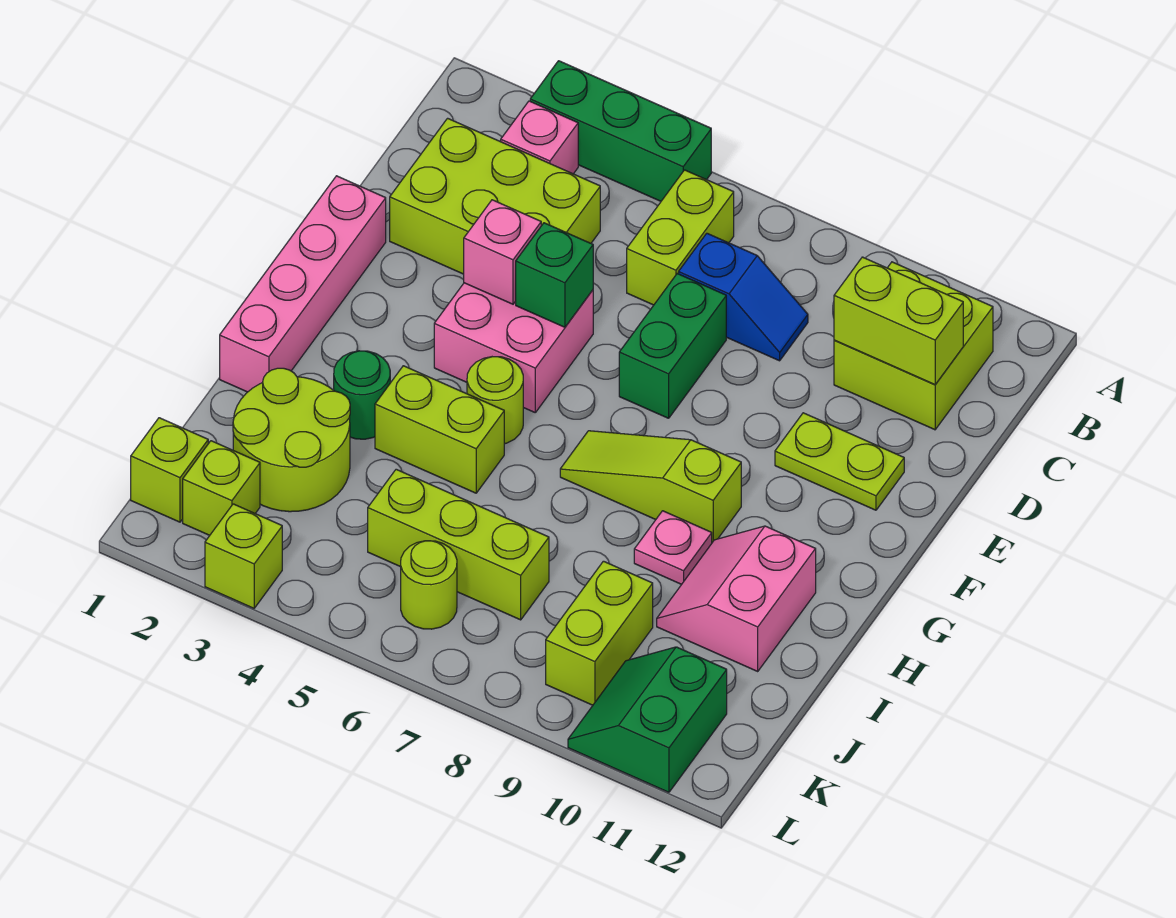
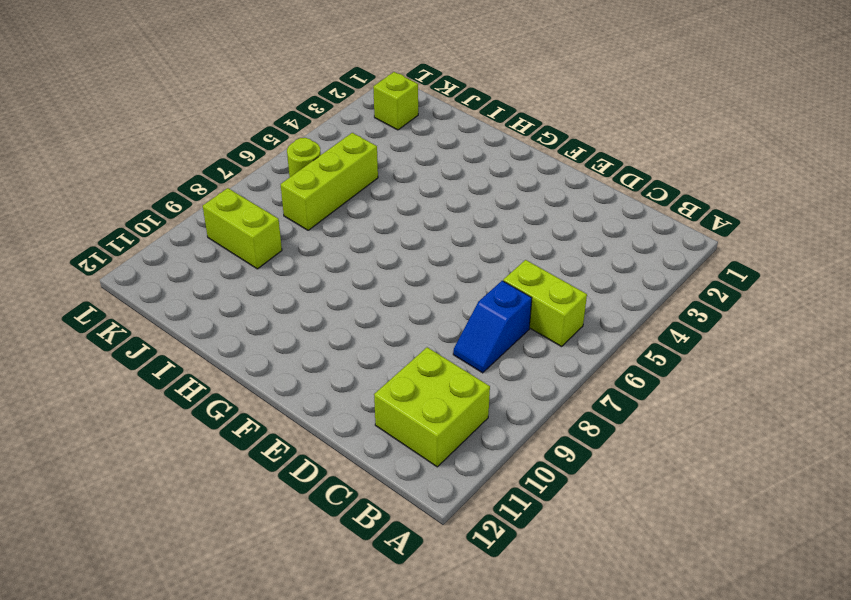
none -> green 1x3 brick [530,61,711,201]
none -> pink 1x1 brick [501,101,578,174]
none -> lime 2x3 brick [390,118,600,274]

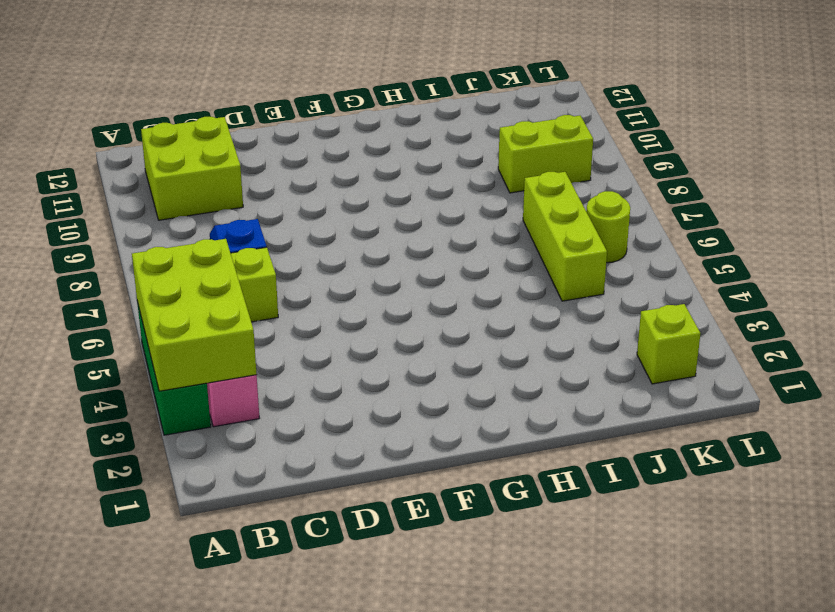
lime 2x3 brick [132,239,257,391] -> lime 2x3 brick moved to [390,118,600,274]
none -> green 1x2 brick [619,274,726,418]
none -> pink 1x4 brick [220,176,386,392]
none -> pink 2x2 brick [434,283,593,412]

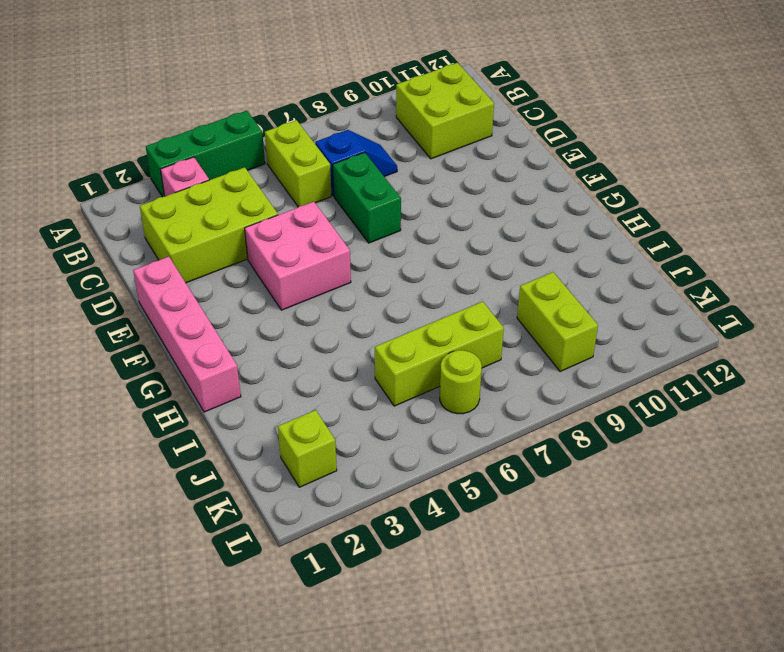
none -> lime 1x2 plate [775,413,904,510]
none -> lime 1x1 round brick [467,357,523,444]
none -> lime 1x3 slope [560,431,741,542]

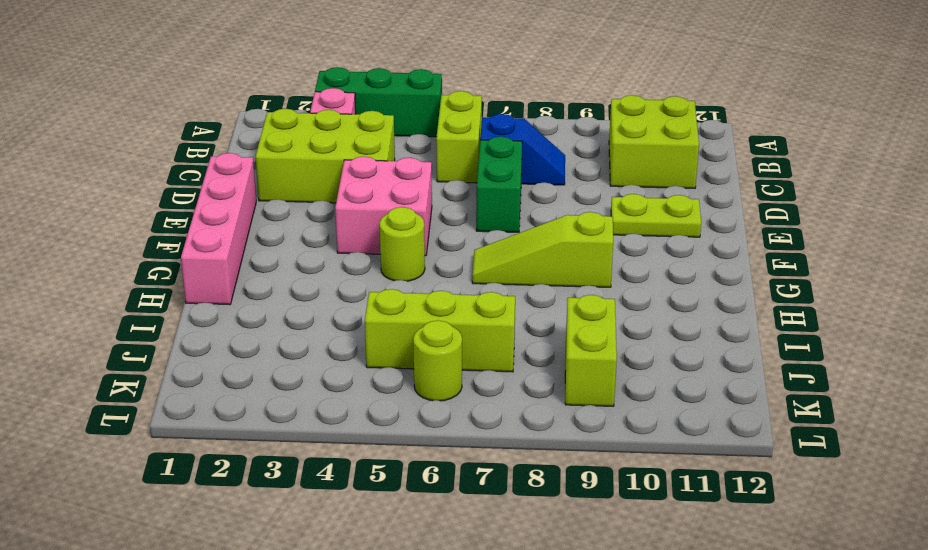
none -> green 1x1 round brick [334,351,390,439]
none -> lime 1x2 brick [375,366,504,493]
none -> pink 1x1 plate [634,511,712,584]

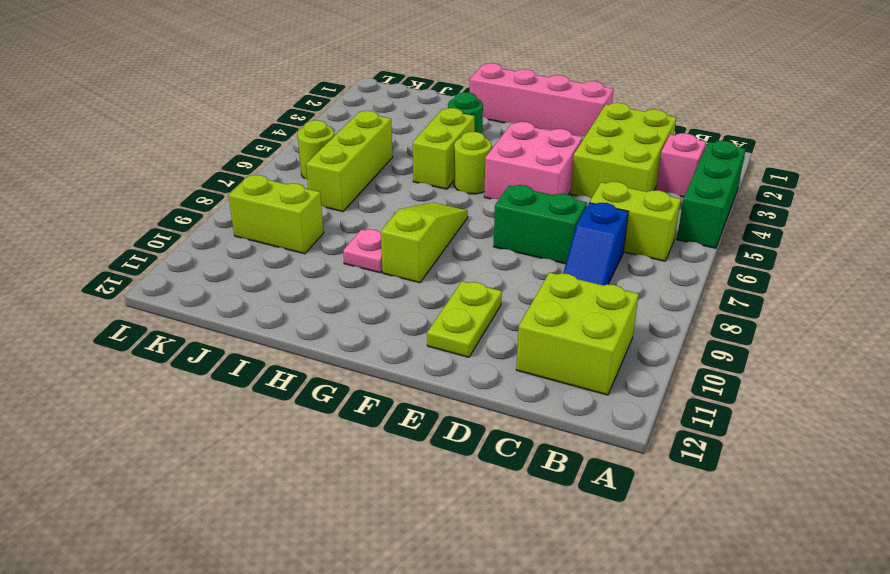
none -> pink 2x2 slope [657,526,816,671]
none -> lime 2x2 round brick [233,368,350,512]
none -> lime 1x1 brick [131,418,208,522]

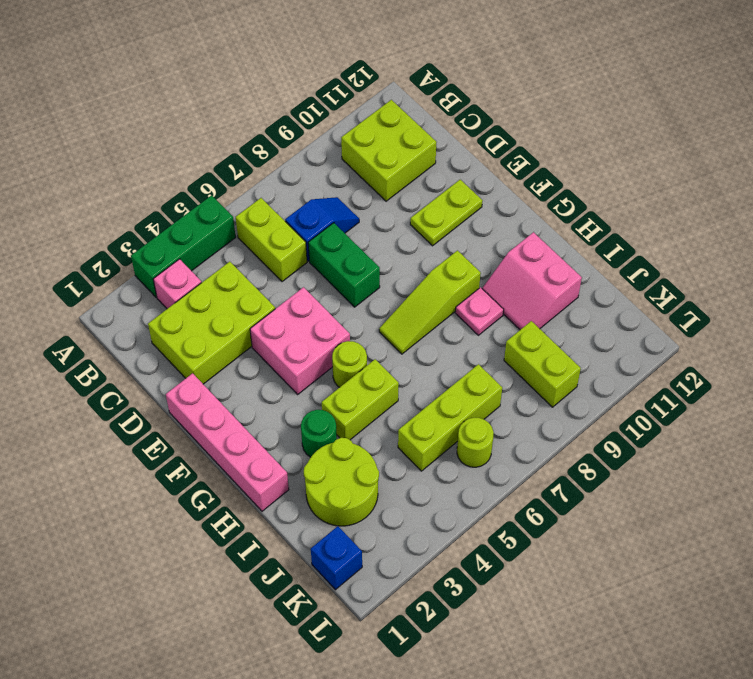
blue 1x1 brick [311,526,362,590] -> lime 1x1 brick [131,418,208,522]
none -> lime 1x1 brick [183,441,260,535]
none -> green 2x2 slope [568,647,727,792]
none -> lime 1x1 brick [205,504,282,608]

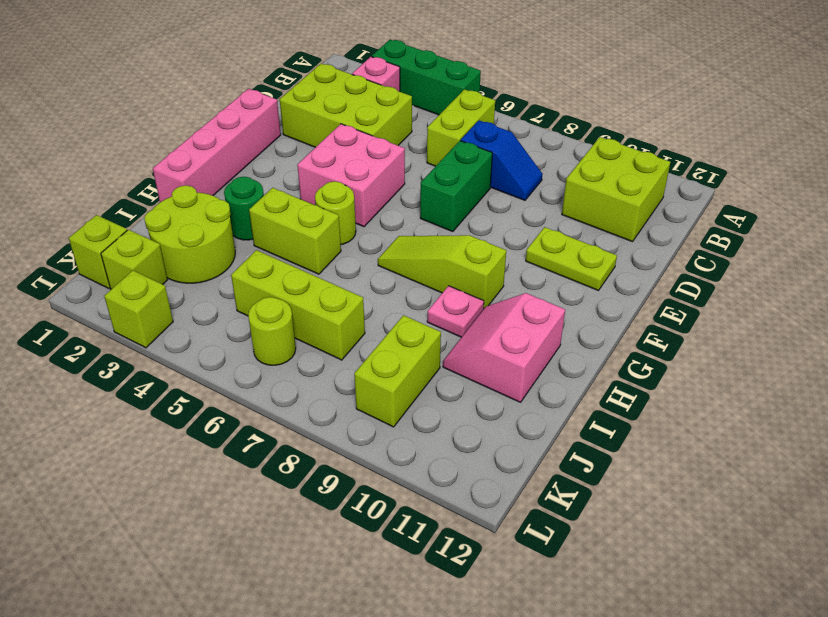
none -> green 2x2 slope [568,647,727,792]
none -> lime 1x2 brick [834,257,963,385]
none -> pink 1x1 brick [464,200,541,304]

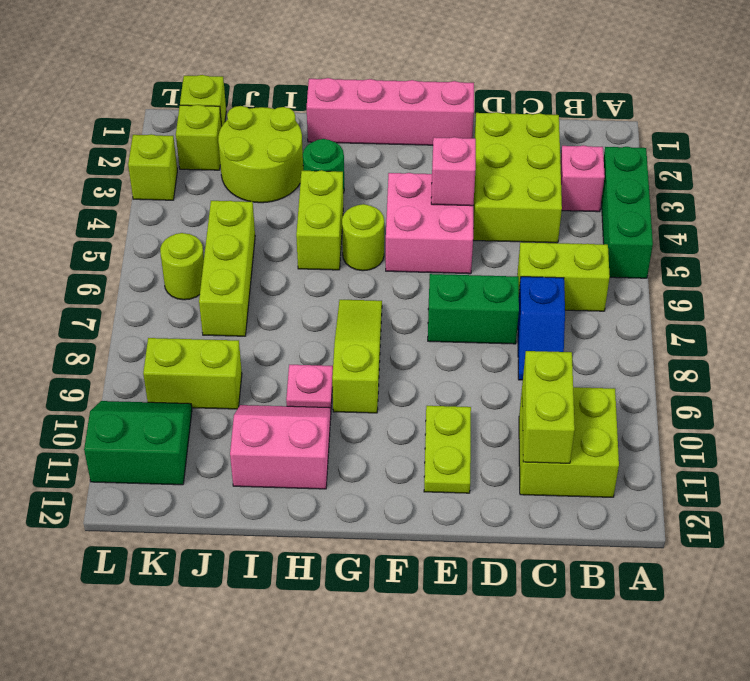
none -> green 1x1 brick [516,223,593,327]

